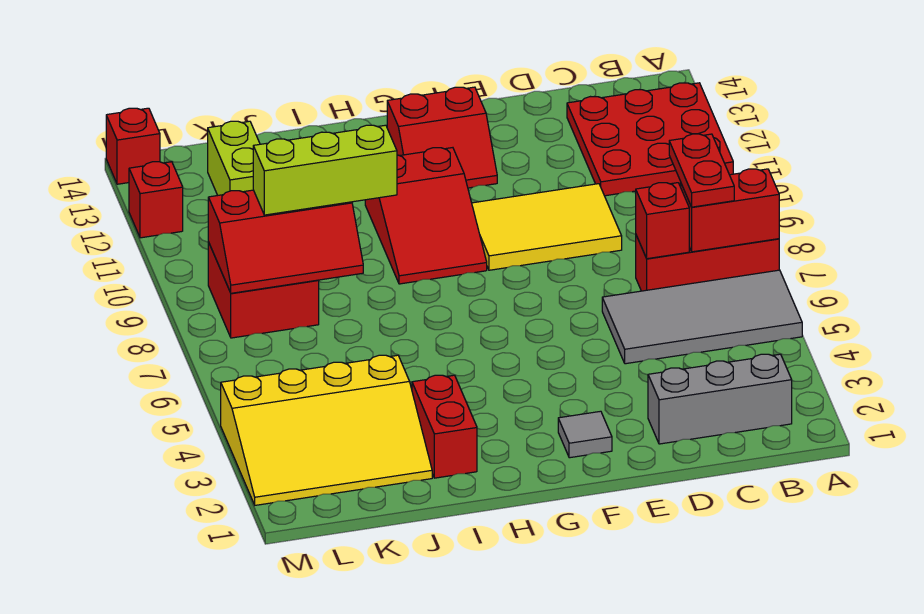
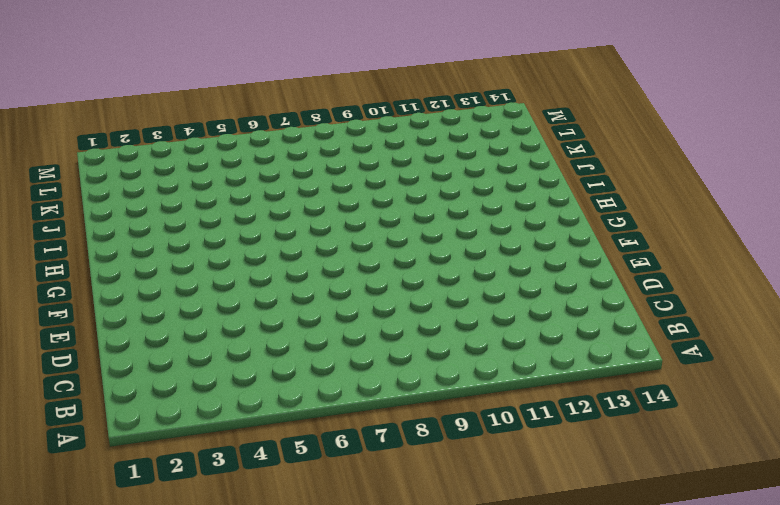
none -> grey 2x4 tile [602,270,802,364]
none -> red 1x3 brick [636,235,779,291]
none -> red 3x3 plate [567,83,733,196]

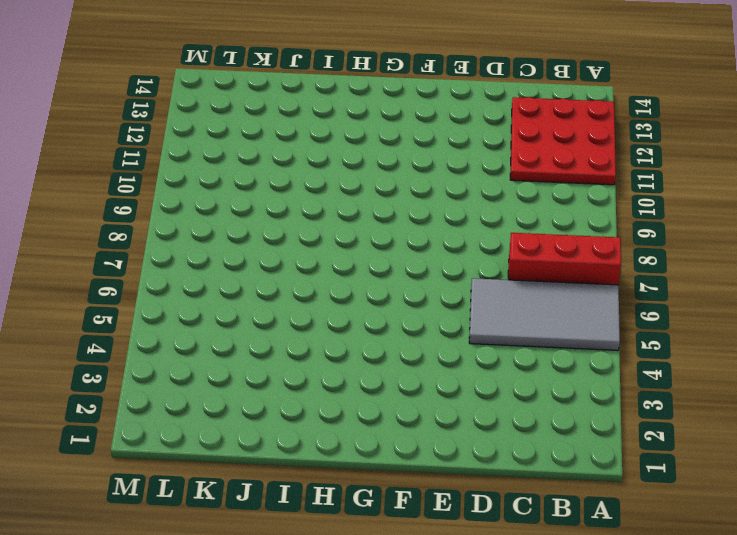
none -> grey 1x3 brick [648,354,792,444]
none -> yellow 2x3 tile [472,184,622,270]
none -> grey 1x1 tile [558,411,612,458]

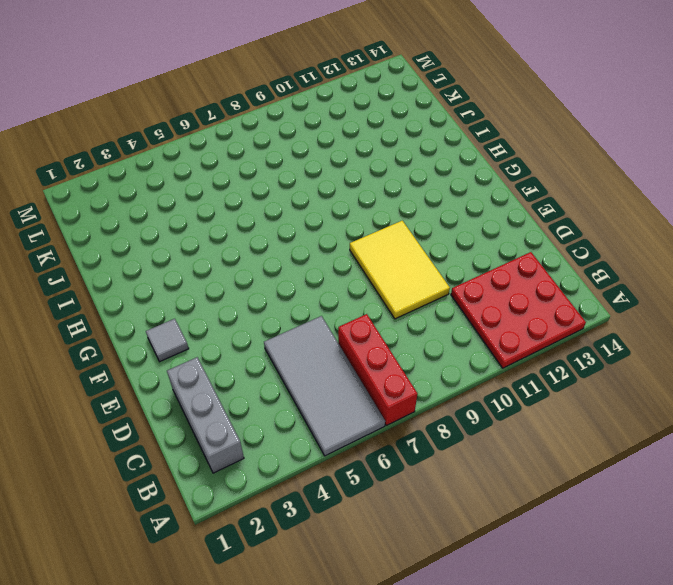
none -> red 2x2 slope [387,87,497,188]
none -> red 2x3 slope [365,148,487,284]
none -> red 1x2 brick [412,375,477,478]

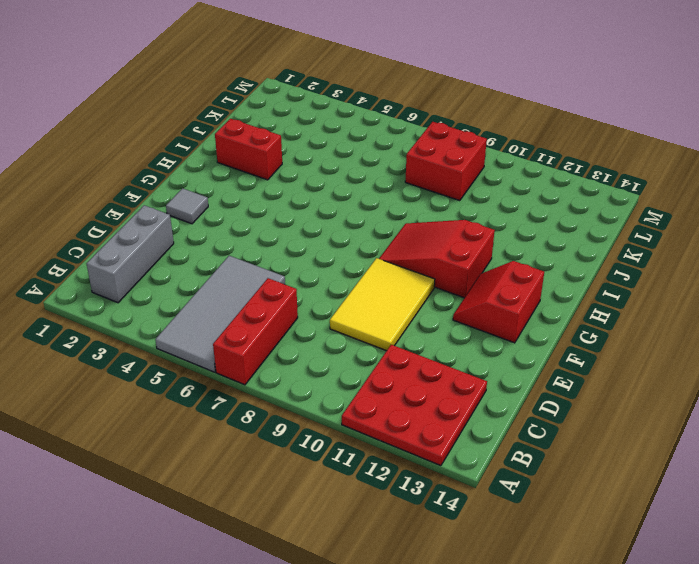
none -> yellow 3x4 slope [221,355,432,505]
none -> lime 1x2 brick [208,121,260,195]
none -> red 1x1 brick [129,162,183,238]

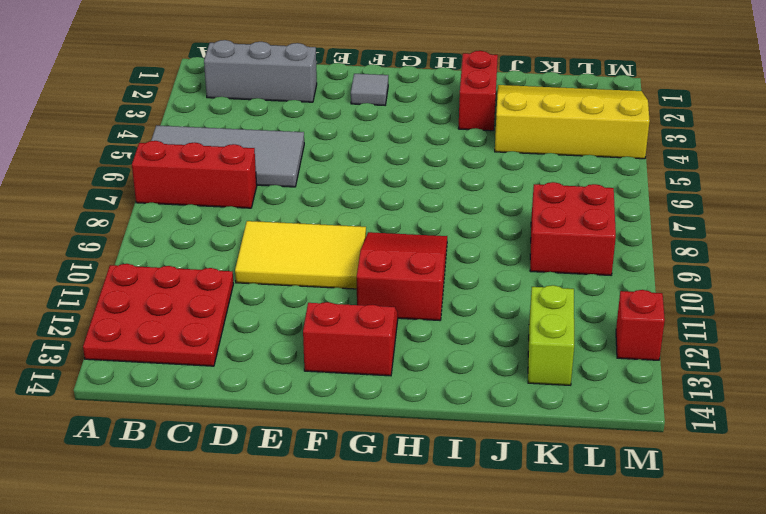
none -> red 1x1 brick [106,108,160,184]
none -> red 1x2 brick [681,169,779,252]
none -> red 1x1 brick [636,183,689,259]

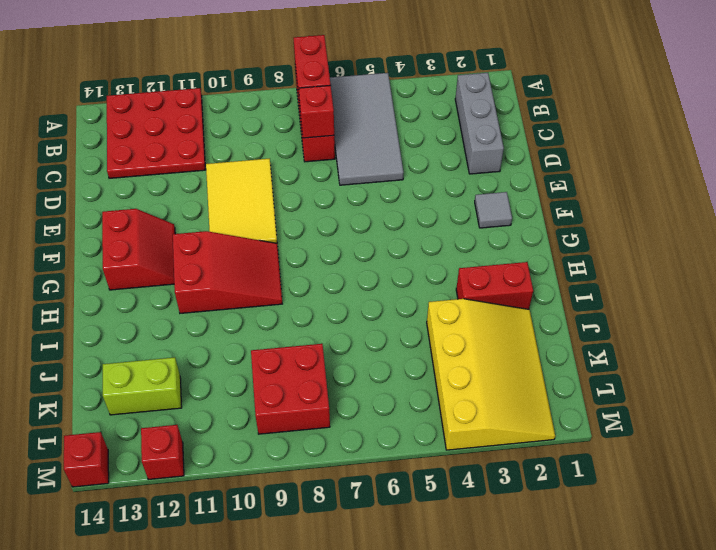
none -> red 2x3 slope [208,190,363,293]
none -> red 1x2 plate [669,134,734,207]
none -> lime 1x3 brick [253,125,397,215]

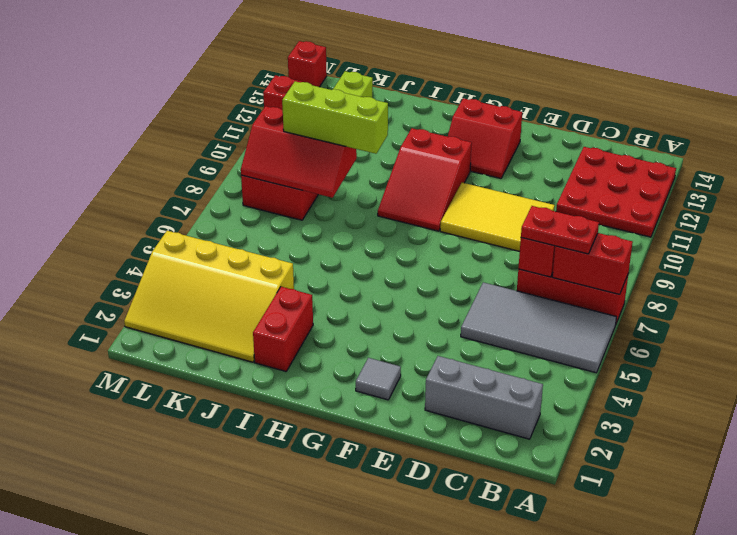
red 1x2 plate [521,206,599,254] -> red 1x2 plate turned to [669,134,734,207]

